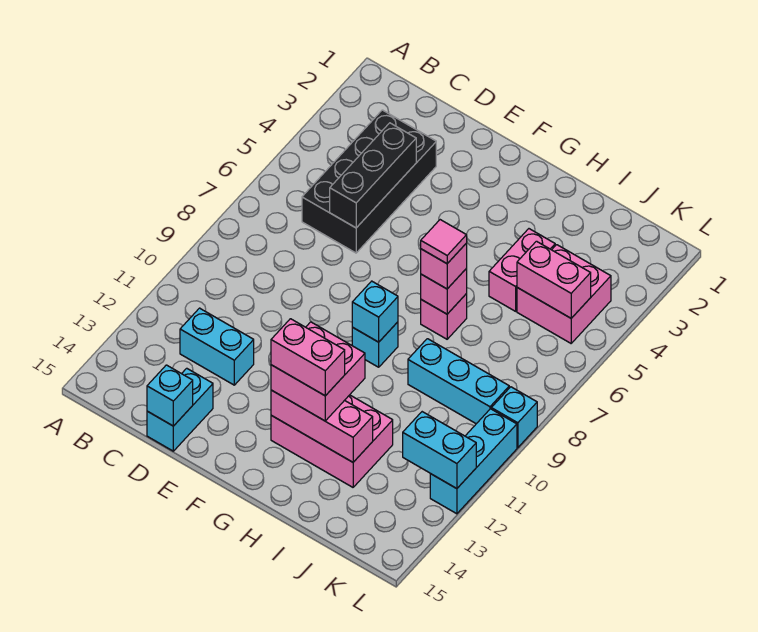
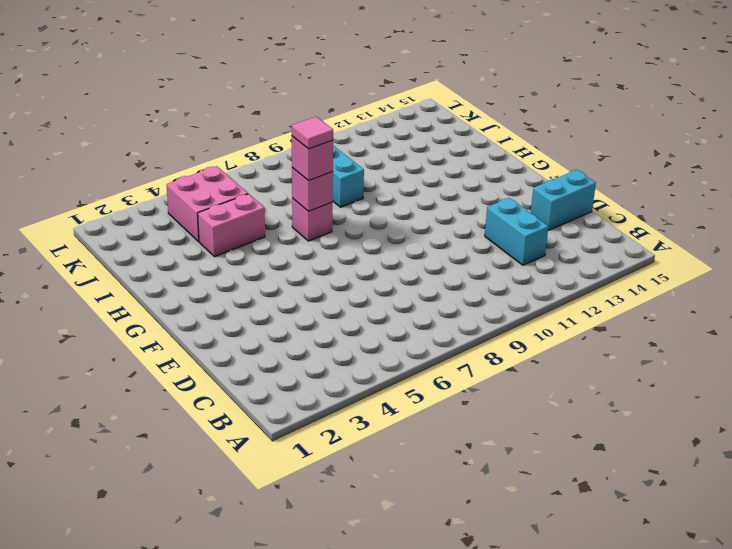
none -> black 2x4 brick [302,110,436,253]
none -> cyan 1x1 brick [352,322,398,367]
none -> pink 2x3 brick [271,395,393,487]

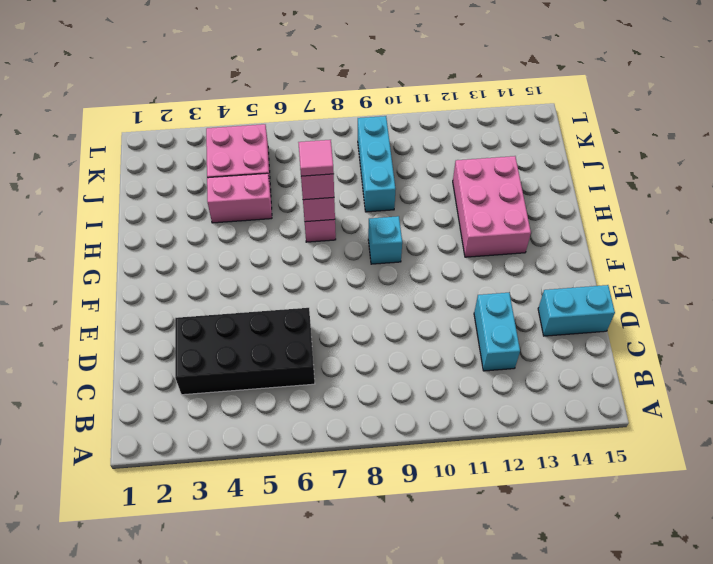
none -> cyan 1x1 brick [491,387,537,448]
none -> cyan 1x3 brick [430,409,517,514]
none -> black 1x3 brick [330,123,416,228]

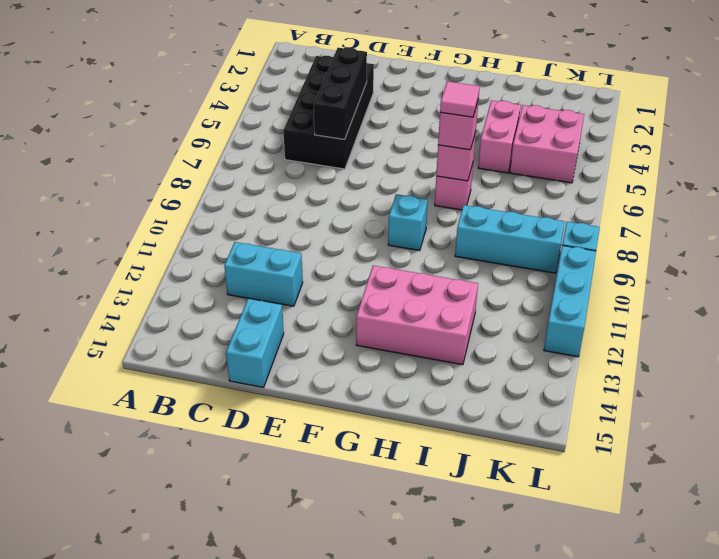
none -> cyan 1x1 brick [147,365,193,426]
none -> cyan 1x1 brick [352,281,398,342]
none -> pink 1x3 brick [271,390,373,462]

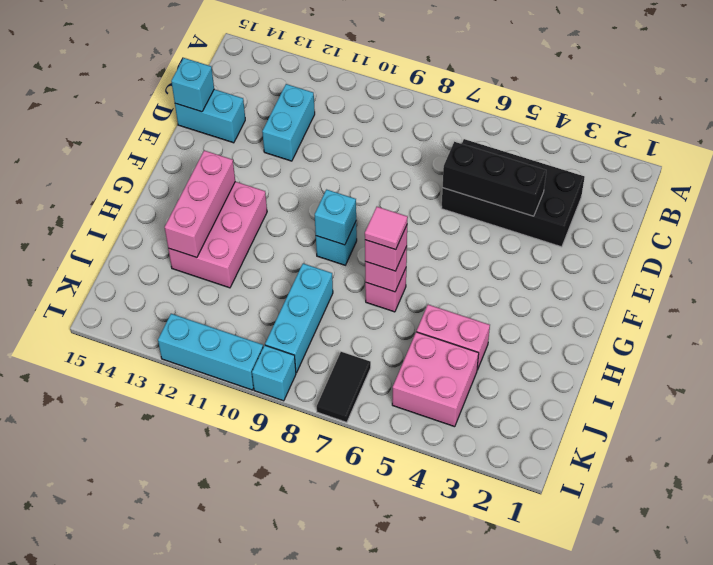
black 1x2 tile [317,352,371,422] -> none
none -> pink 1x2 brick [517,241,591,318]
none -> cyan 1x2 brick [403,412,476,489]
none -> pink 2x2 brick [271,322,365,421]

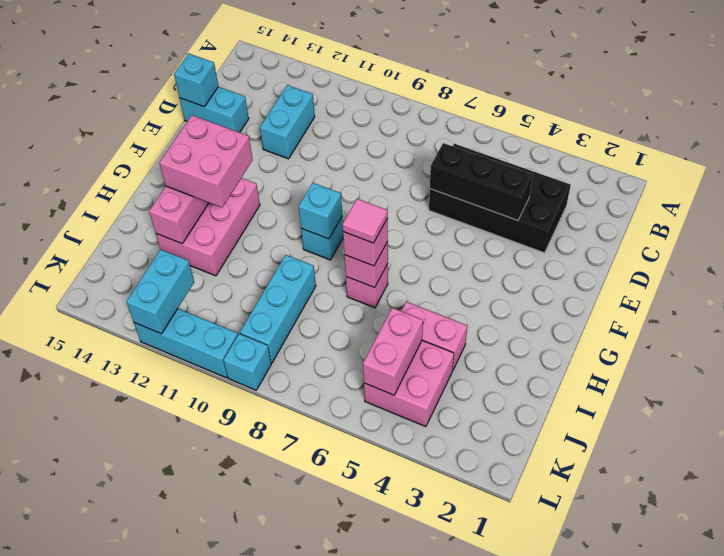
none -> pink 1x2 brick [271,319,345,396]

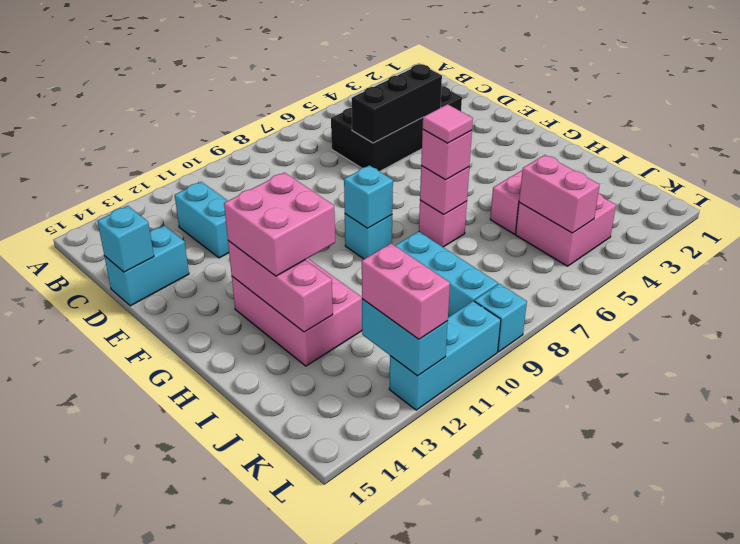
pink 1x2 brick [362,244,450,339] -> pink 1x2 brick moved to [271,319,345,396]

